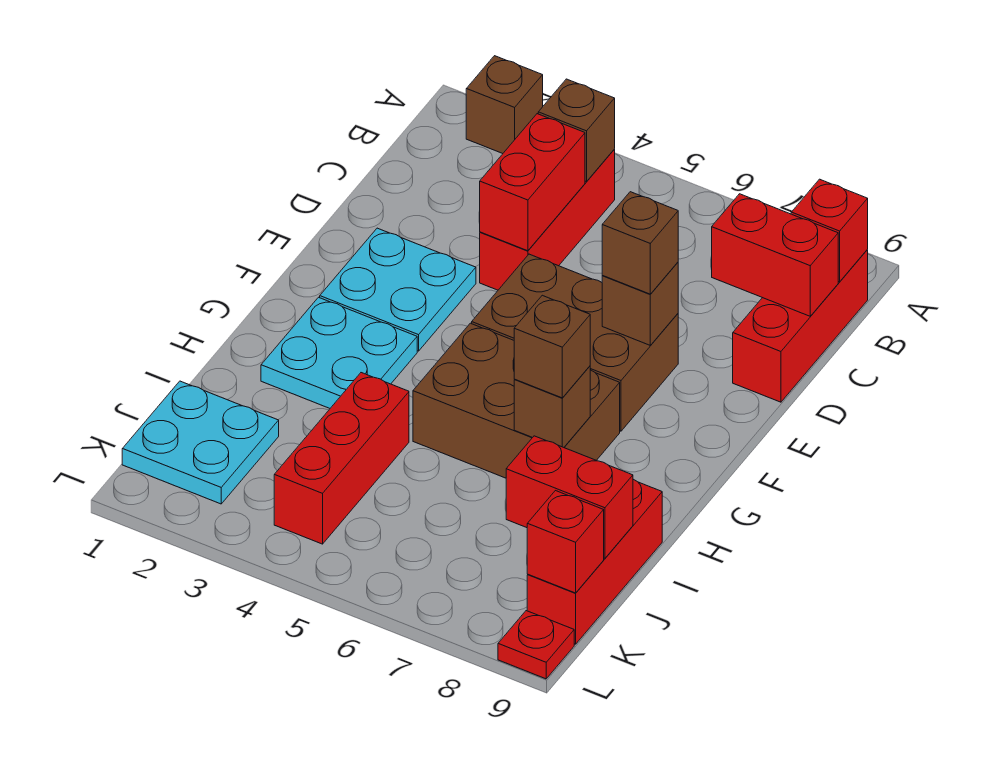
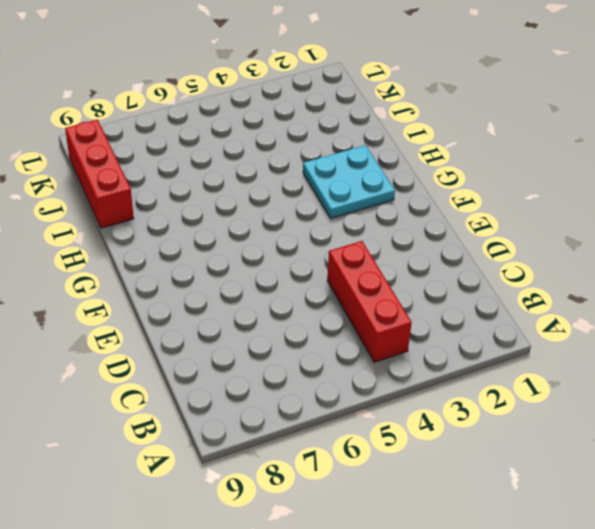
none -> brown 1x1 brick [466,56,543,154]
none -> red 1x3 brick [733,250,868,402]
none -> cyan 2x2 plate [320,228,476,351]

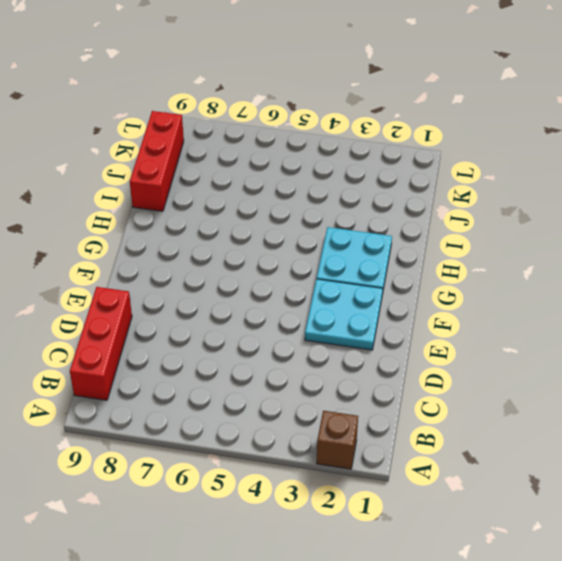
none -> red 1x3 brick [480,150,615,290]
none -> brown 2x3 brick [472,254,678,431]
none -> brown 2x3 brick [413,323,620,478]

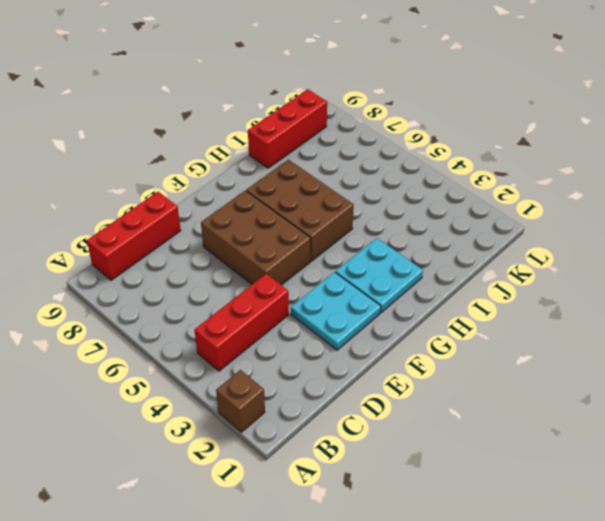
none -> red 1x3 brick [274,373,409,544]
none -> cyan 2x2 plate [122,381,279,504]
none -> red 1x1 plate [498,611,574,679]

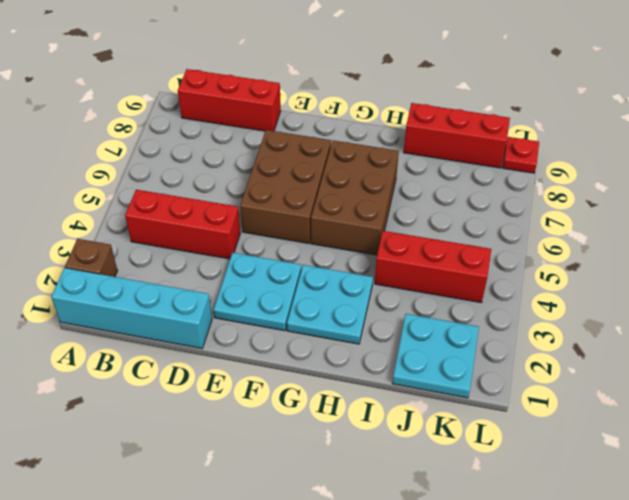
cyan 1x4 brick [51,268,212,348] -> none
none -> brown 1x1 brick [538,79,615,182]
none -> red 1x1 brick [791,179,868,282]
none -> red 1x2 brick [480,114,585,251]

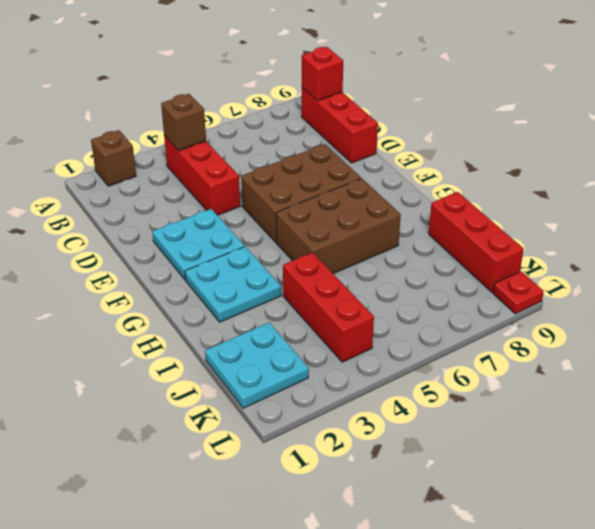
none -> red 1x2 brick [480,114,585,251]
none -> red 1x2 brick [712,194,838,316]
none -> brown 1x1 brick [602,262,678,345]

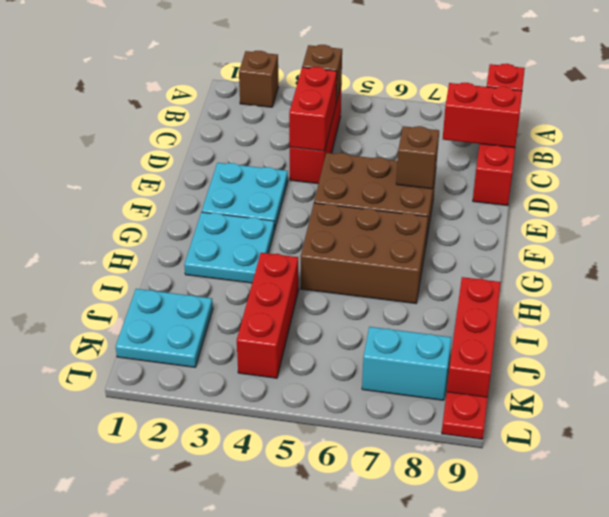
cyan 1x2 brick [362,327,452,400] -> none
none -> brown 1x1 brick [514,366,590,447]
none -> red 1x2 brick [506,436,633,558]
none -> red 1x1 brick [527,491,604,593]

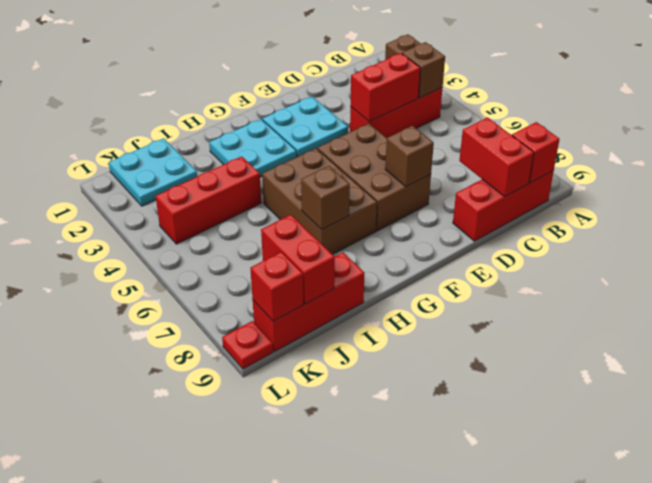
none -> brown 1x1 brick [602,192,678,294]
none -> brown 1x1 brick [514,295,590,398]

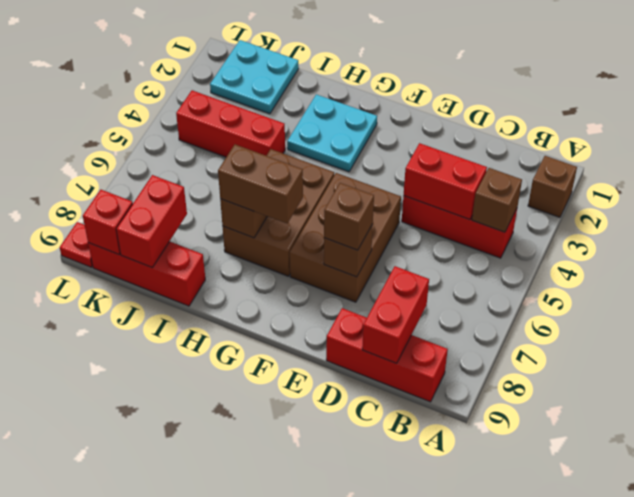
brown 1x2 brick [218,145,303,223] -> brown 1x1 brick [514,295,590,398]
none -> cyan 2x2 plate [320,228,476,351]
none -> red 1x1 brick [791,179,868,282]

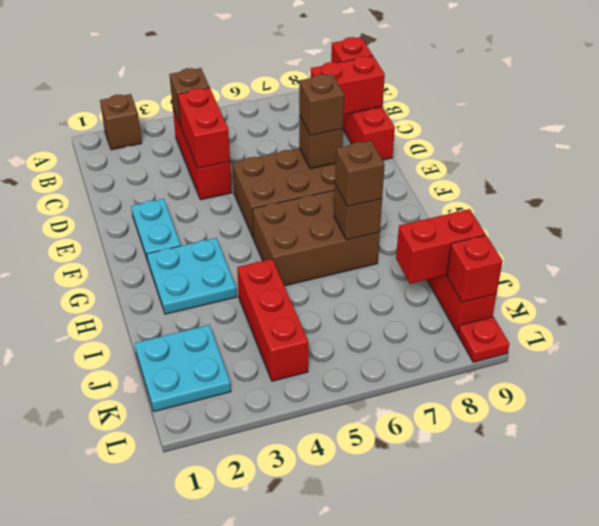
cyan 1x2 plate [131,199,181,261] -> cyan 2x2 plate [320,228,476,351]

